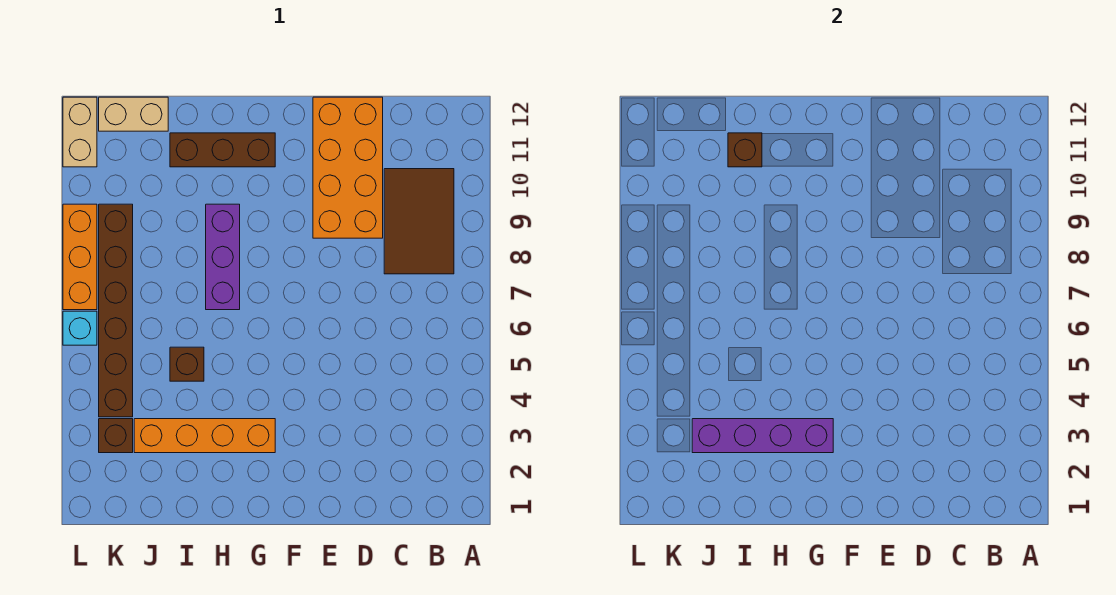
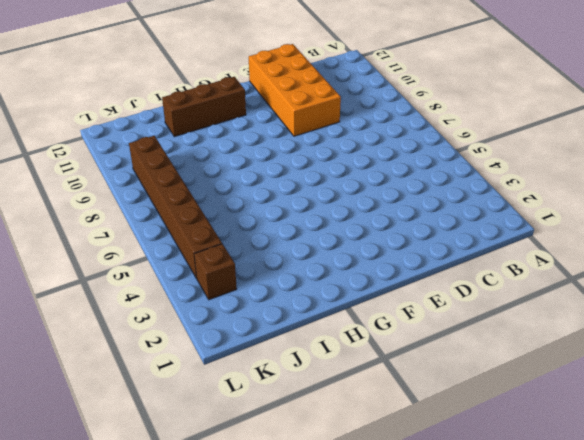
none -> brown 2x3 tile [384,169,454,274]
none -> orange 1x4 brick [134,419,275,453]
none -> purple 1x3 brick [206,204,240,310]

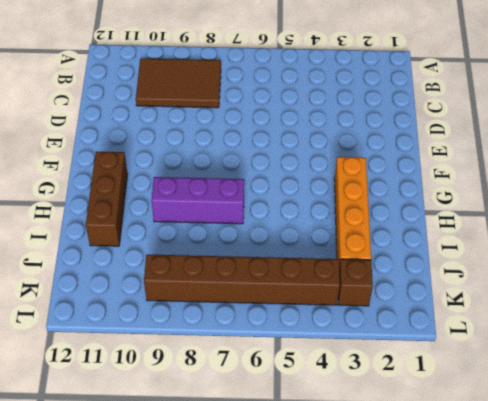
none -> orange 2x4 brick [313,97,383,238]
none -> brown 1x1 brick [170,347,204,381]
none -> tan 1x2 brick [99,97,168,131]

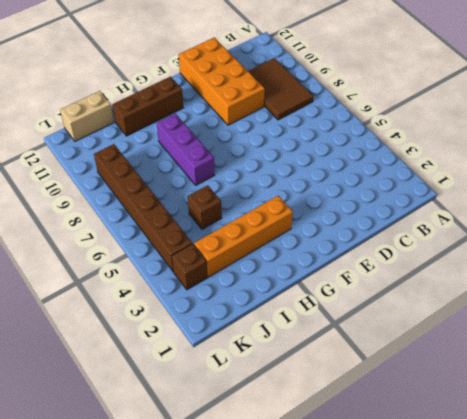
none -> cyan 1x1 brick [63,311,97,345]
none -> orange 1x3 brick [63,204,97,310]
none -> tan 1x2 brick [63,97,97,167]

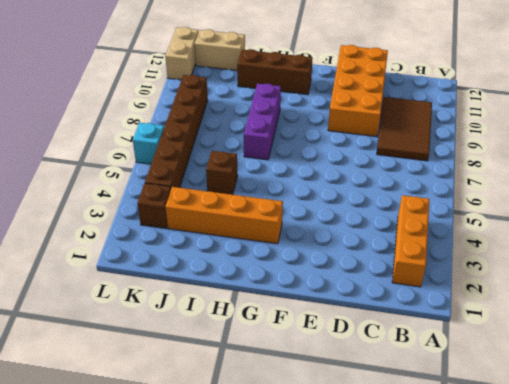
orange 1x3 brick [392,195,429,287] -> orange 1x3 brick moved to [63,204,97,310]
none -> purple 1x4 brick [692,419,833,453]
none -> brown 1x1 brick [728,133,762,167]

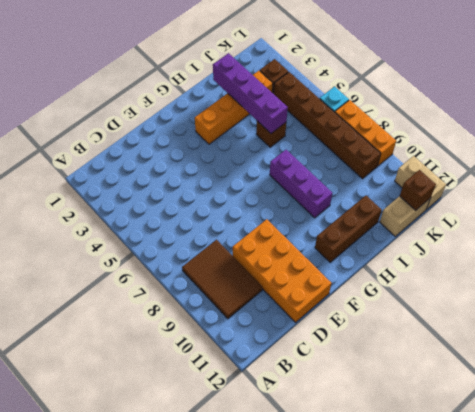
purple 1x4 brick [213,53,288,133] -> purple 1x4 brick turned to [692,419,833,453]
brown 1x1 brick [400,170,436,210] -> brown 1x1 brick moved to [728,133,762,167]

